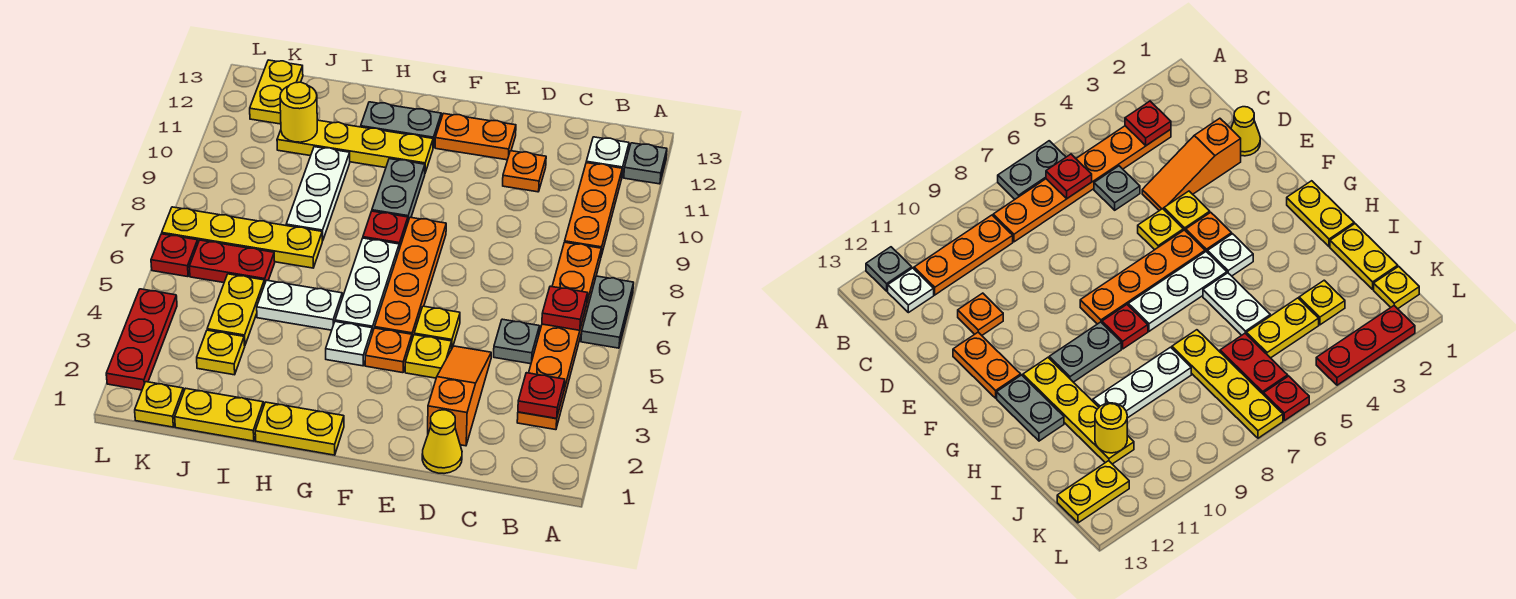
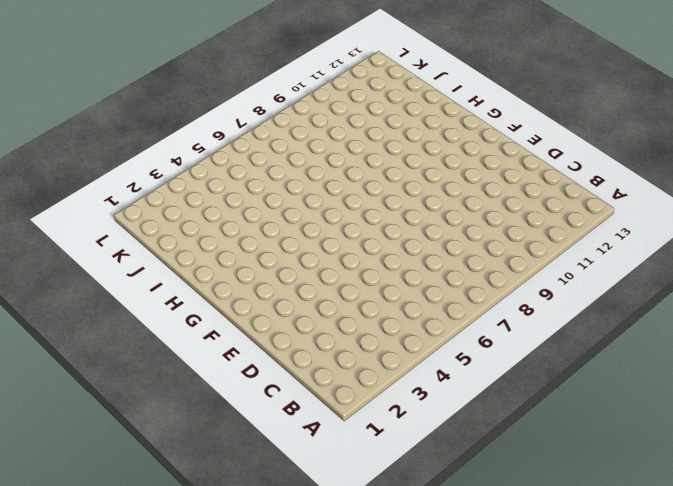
none -> grey 1x2 plate [581,276,634,348]
none -> grey 1x1 plate [624,143,667,184]
none -> orange 1x6 plate [517,242,601,430]
none -> orange 1x3 plate [565,163,622,256]

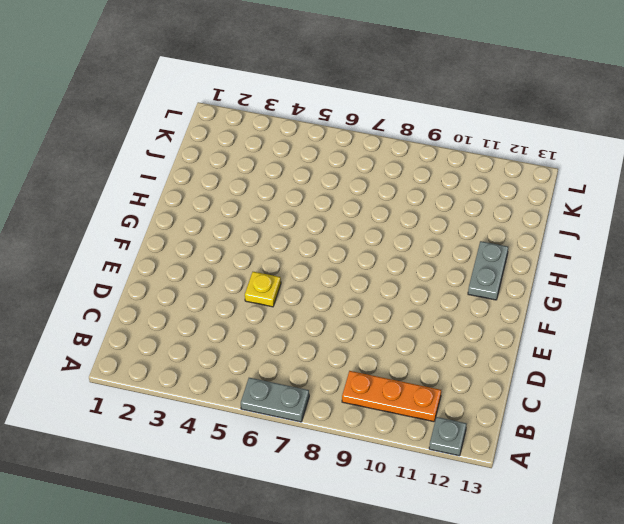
none -> orange 1x6 plate [517,242,601,430]
none -> white 1x1 plate [586,137,629,176]
none -> grey 1x1 plate [494,319,539,364]
none -> yellow 1x1 cone [422,410,462,473]

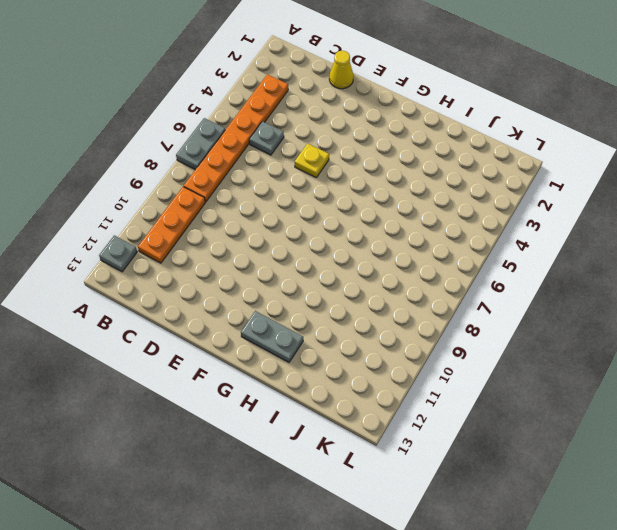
none -> white 1x1 plate [586,137,629,176]
none -> orange 1x3 slope [428,346,491,446]
none -> orange 1x1 plate [503,151,546,192]
none -> yellow 1x1 plate [405,335,452,378]

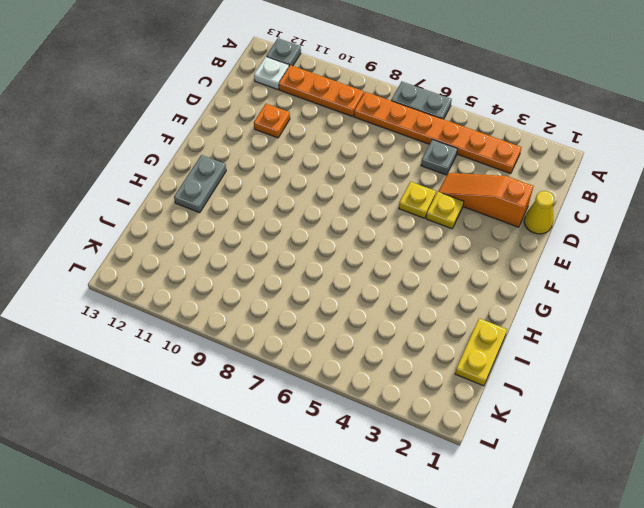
none -> orange 1x2 plate [435,113,516,160]
none -> orange 1x1 plate [365,328,412,373]
none -> orange 1x4 plate [375,217,446,338]
none -> yellow 1x2 plate [255,402,344,455]

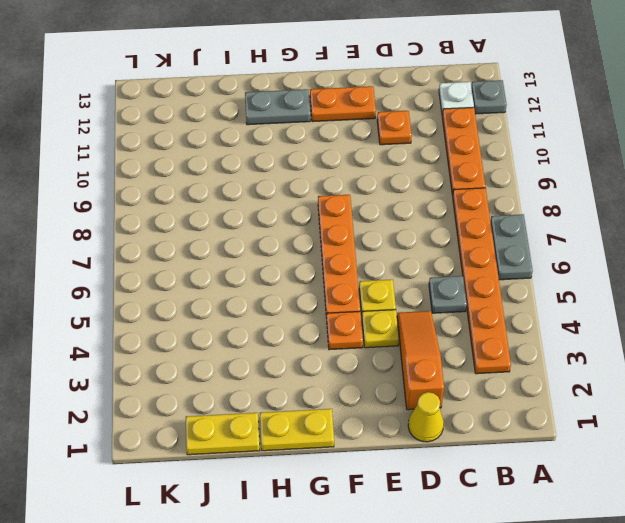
none -> white 1x1 plate [326,322,372,366]
none -> white 1x3 plate [335,238,399,333]
none -> red 1x1 plate [363,211,408,249]
none -> grey 1x2 plate [372,159,425,221]

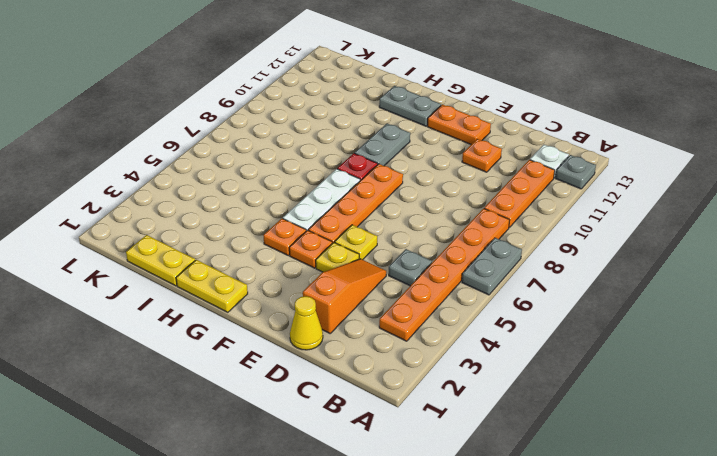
orange 1x1 plate [263,218,306,256] -> white 1x1 plate [326,322,372,366]
none -> yellow 1x4 plate [277,120,433,173]
none -> white 1x2 plate [257,280,342,330]
none -> yellow 1x4 plate [162,207,322,268]
none -> white 1x3 plate [286,147,350,241]

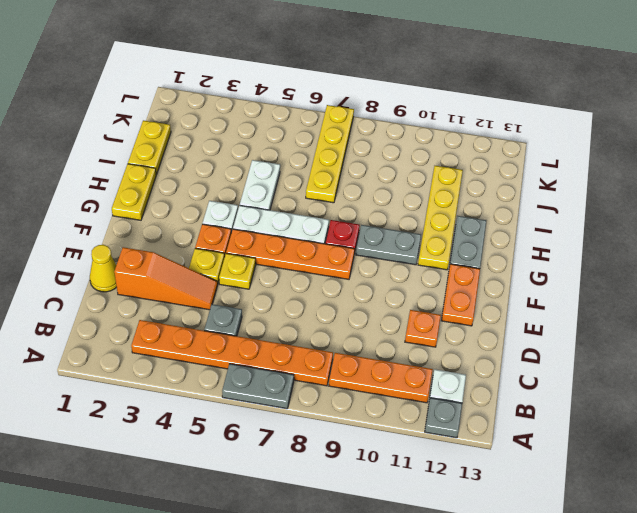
none -> white 1x3 plate [286,147,350,241]
none -> yellow 1x1 plate [197,330,245,375]
none -> yellow 1x2 plate [207,274,265,346]
none -> red 1x2 plate [189,240,275,284]

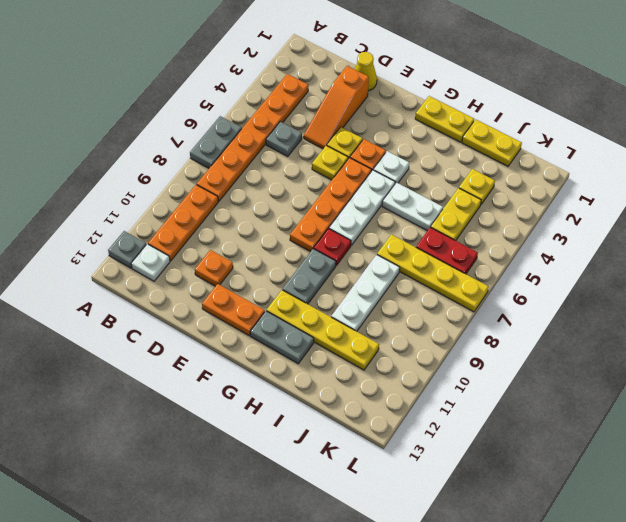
none -> yellow 1x1 plate [135,382,184,427]
none -> yellow 1x2 plate [250,60,303,124]
none -> red 1x3 plate [106,289,177,390]
none -> red 1x1 plate [151,234,198,277]

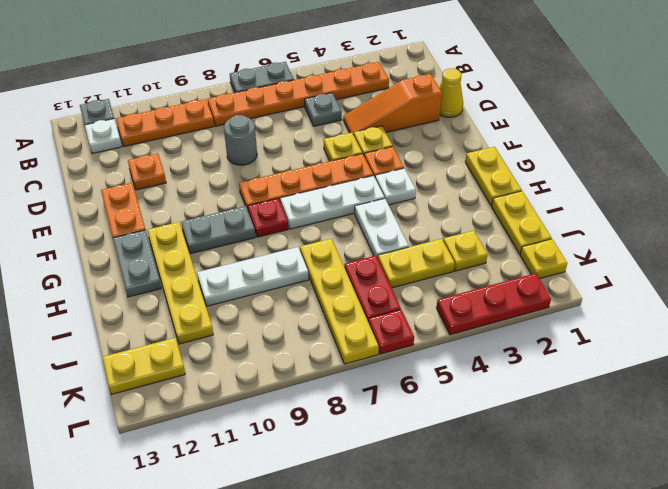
grey 1x1 round brick [224,115,257,165] -> none
none -> red 1x1 plate [518,373,565,419]
none -> red 1x1 plate [542,286,588,330]
none -> yellow 1x1 round brick [280,82,317,142]

